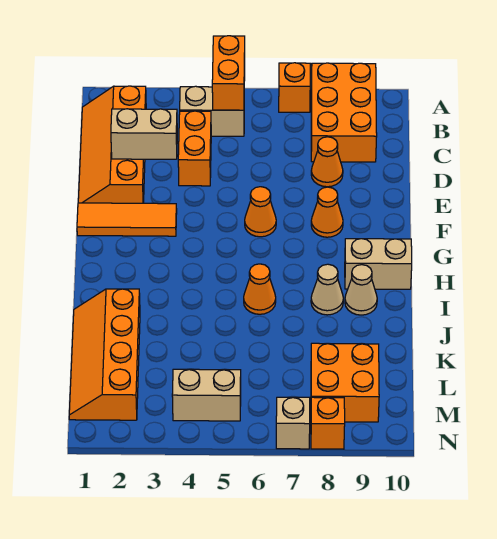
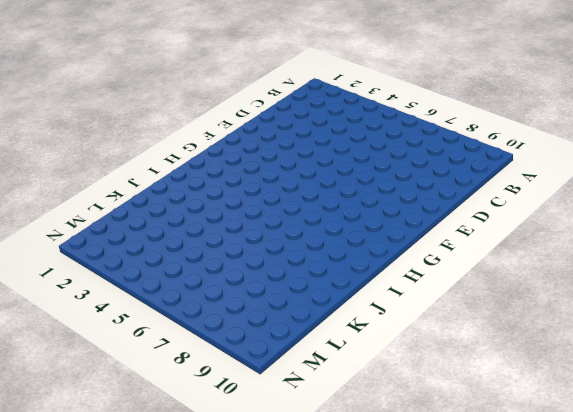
none -> orange 1x1 brick [279,63,310,112]
none -> orange 2x3 brick [311,63,377,162]
none -> orange 2x4 slope [78,86,146,203]

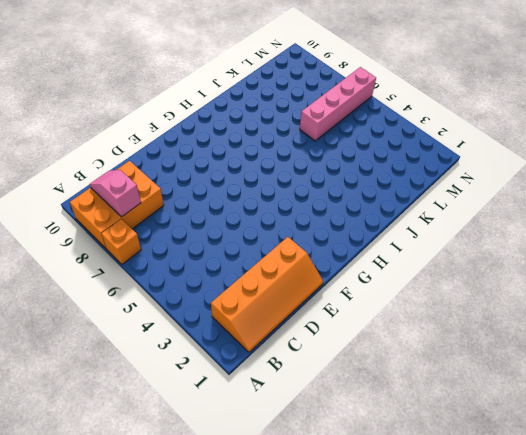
pink 1x2 slope [89,170,141,217] -> none
pink 1x4 brick [300,67,376,141] -> none
none -> tan 1x2 brick [180,86,244,136]
none -> orange 1x2 brick [178,111,211,186]
none -> orange 1x1 cone [311,137,343,187]

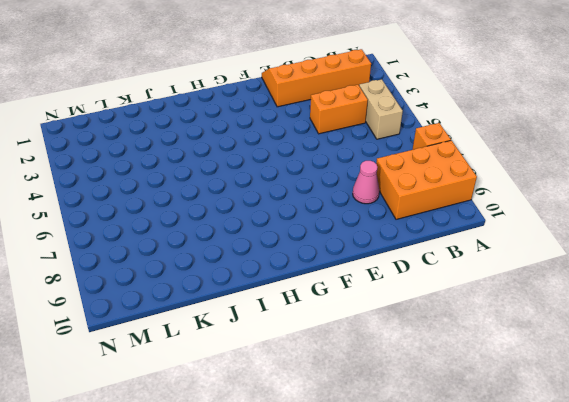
pink 1x1 cone [353,161,379,204] -> orange 1x1 cone [311,137,343,187]
none -> orange 1x3 tile [77,203,177,236]
none -> orange 1x1 cone [245,187,276,237]
none -> orange 1x1 cone [311,187,343,237]

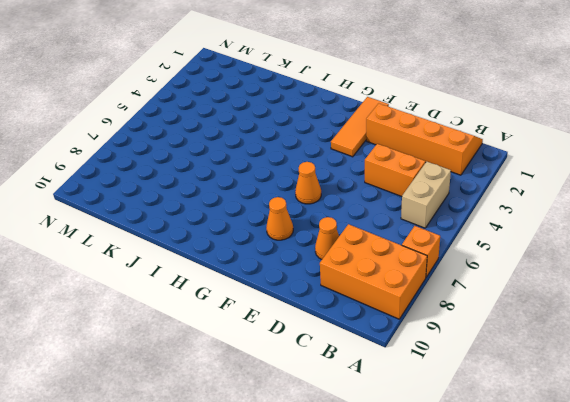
none -> tan 1x2 brick [345,239,412,289]
none -> orange 1x1 cone [244,264,276,314]
none -> tan 1x1 cone [311,264,343,315]

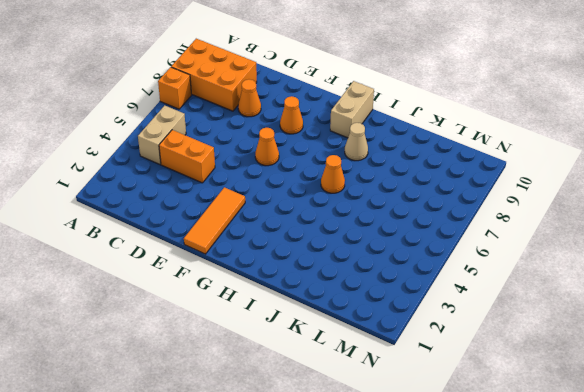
none -> orange 2x4 slope [78,86,146,203]
none -> tan 1x1 cone [345,265,377,315]
none -> orange 2x4 slope [69,289,140,420]

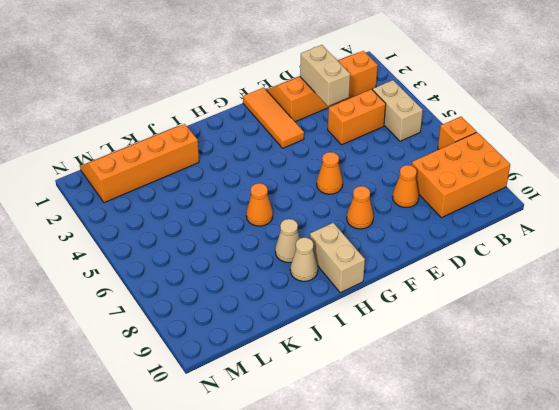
none -> orange 2x2 brick [311,343,379,422]
none -> tan 1x2 brick [172,369,241,421]
none -> tan 1x1 brick [276,397,310,449]

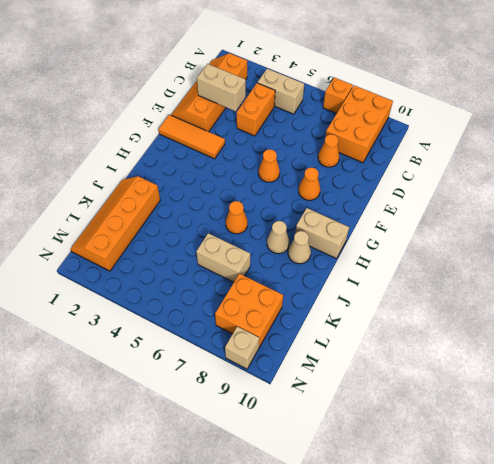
tan 1x2 brick [196,233,250,282] -> tan 1x2 brick moved to [172,369,241,421]
tan 1x1 brick [225,327,259,369] -> tan 1x1 brick moved to [276,397,310,449]
none -> orange 1x1 brick [311,397,345,449]
none -> orange 1x2 brick [212,36,245,110]

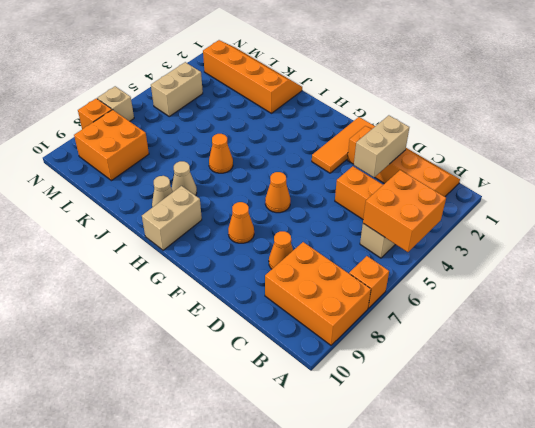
orange 2x2 brick [363,170,446,252] -> orange 1x2 brick [212,36,245,110]

